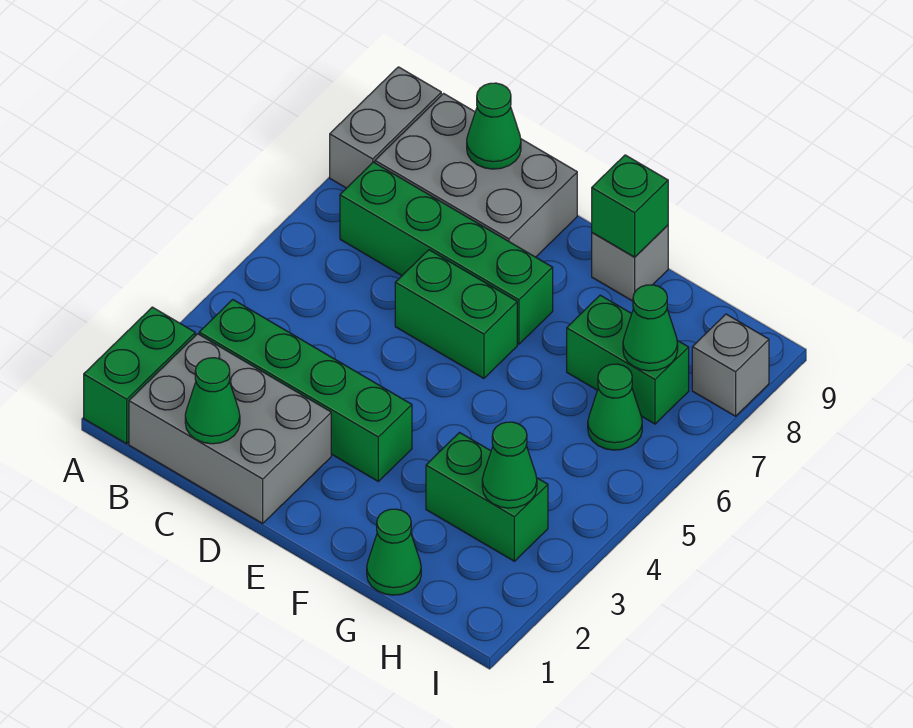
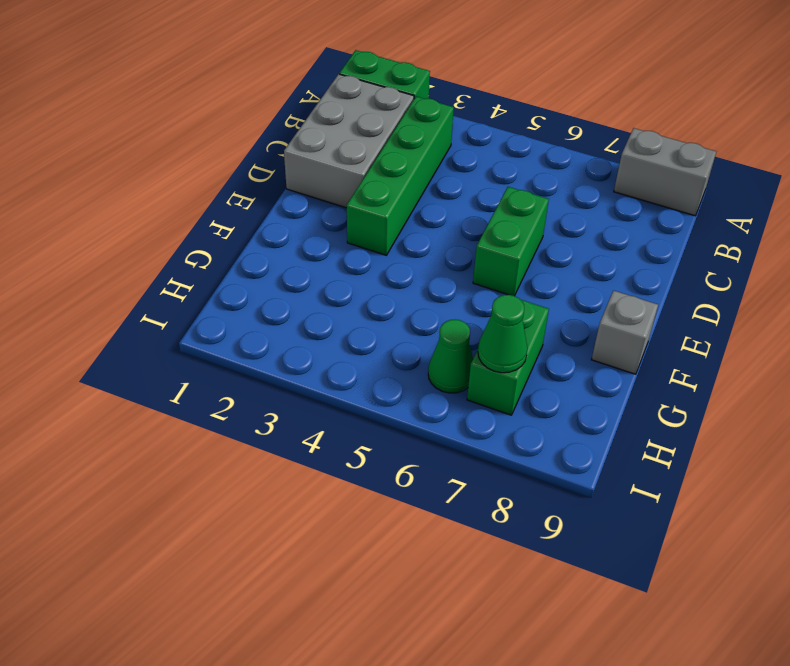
none -> green 1x4 brick [340,162,553,344]
none -> grey 2x3 brick [375,94,577,257]
none -> green 1x1 cone [367,509,421,595]

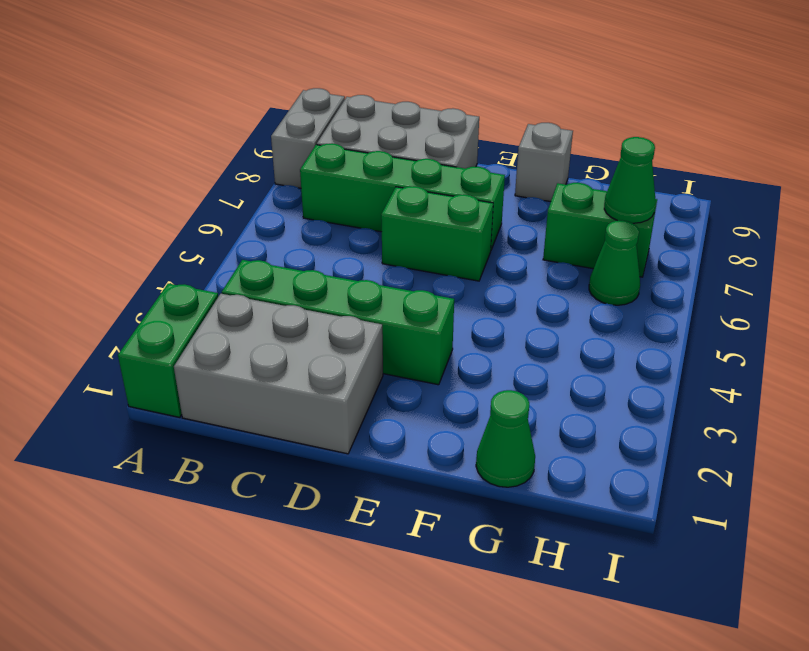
none -> green 1x2 brick [426,433,548,561]
none -> grey 1x1 brick [692,314,769,416]
none -> green 1x1 cone [185,358,240,444]

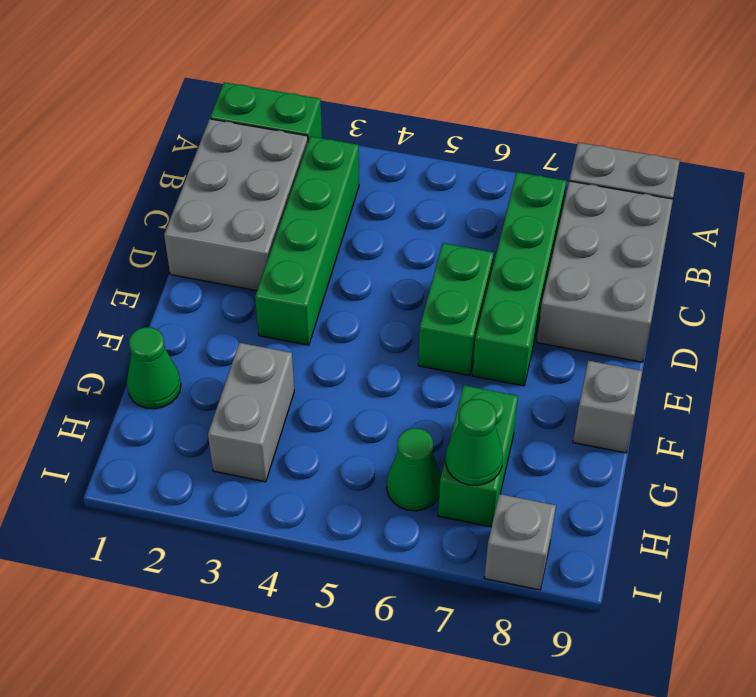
grey 1x2 brick [208,343,294,482] -> green 1x2 brick [426,433,548,561]
none -> green 1x1 cone [185,358,240,444]
none -> green 1x1 cone [467,83,521,169]
none -> green 1x1 brick [592,155,668,257]

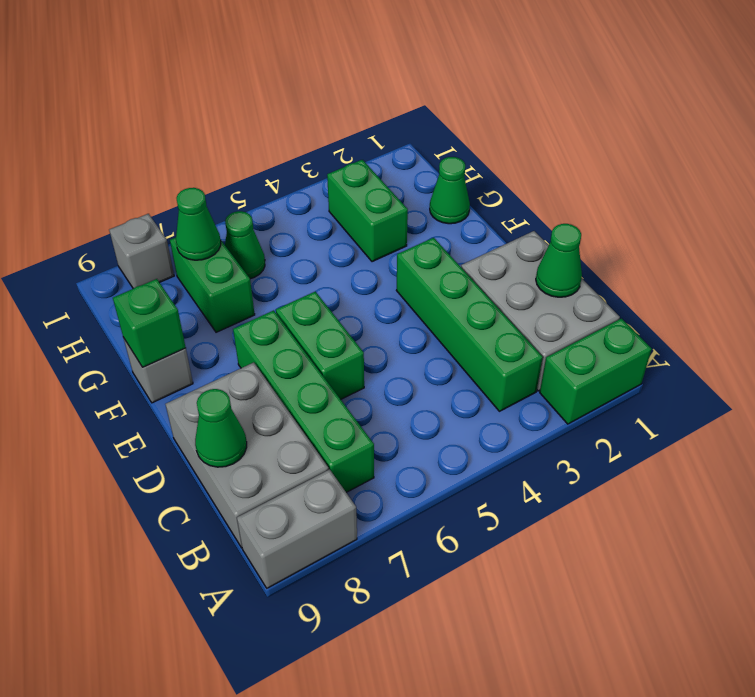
none -> green 1x1 cone [482,422,537,508]

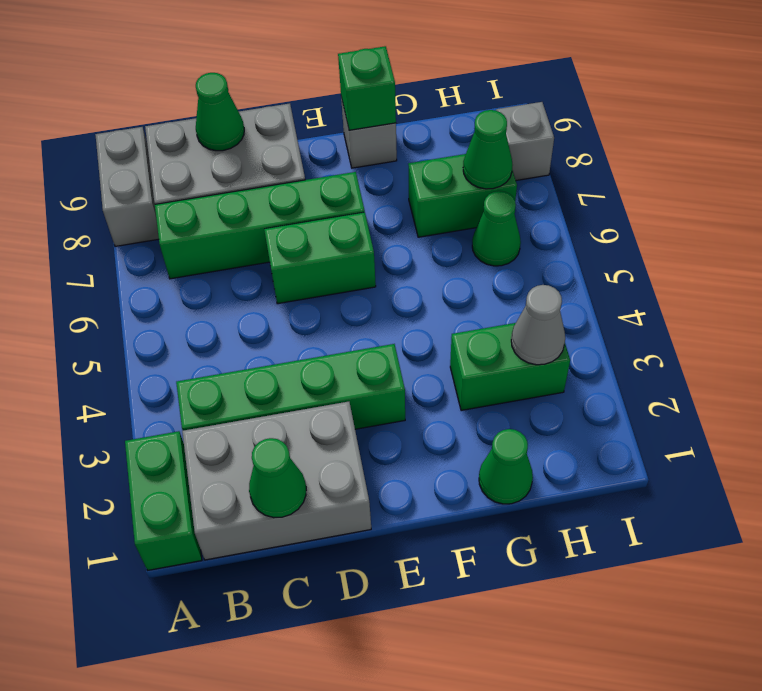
grey 1x1 cone [511,285,565,365] -> green 1x1 cone [482,422,537,508]

